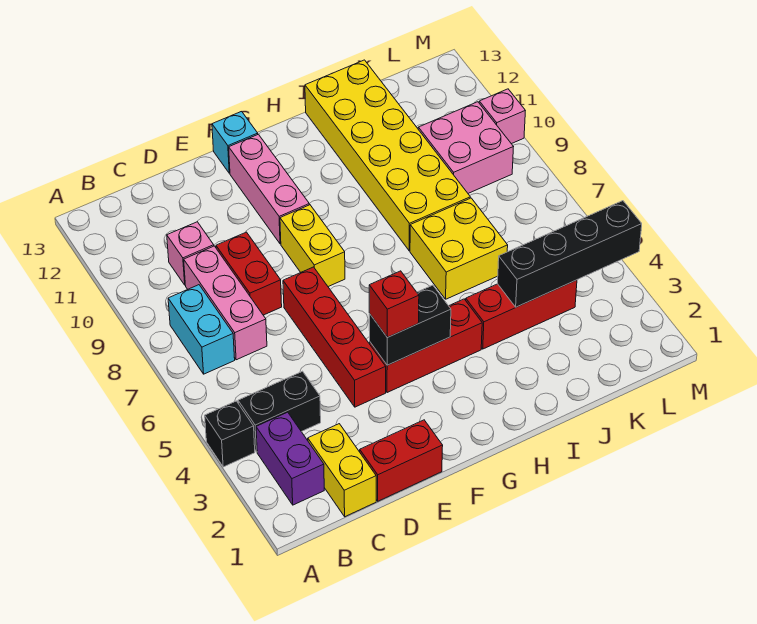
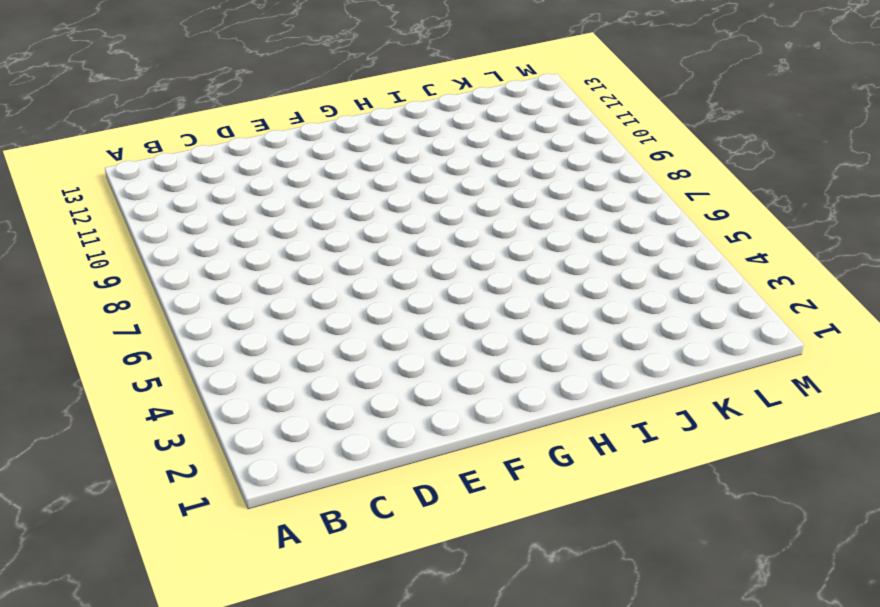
none -> black 1x1 brick [205,401,255,467]
none -> purple 1x2 brick [256,412,324,505]
none -> black 1x2 brick [238,371,321,452]

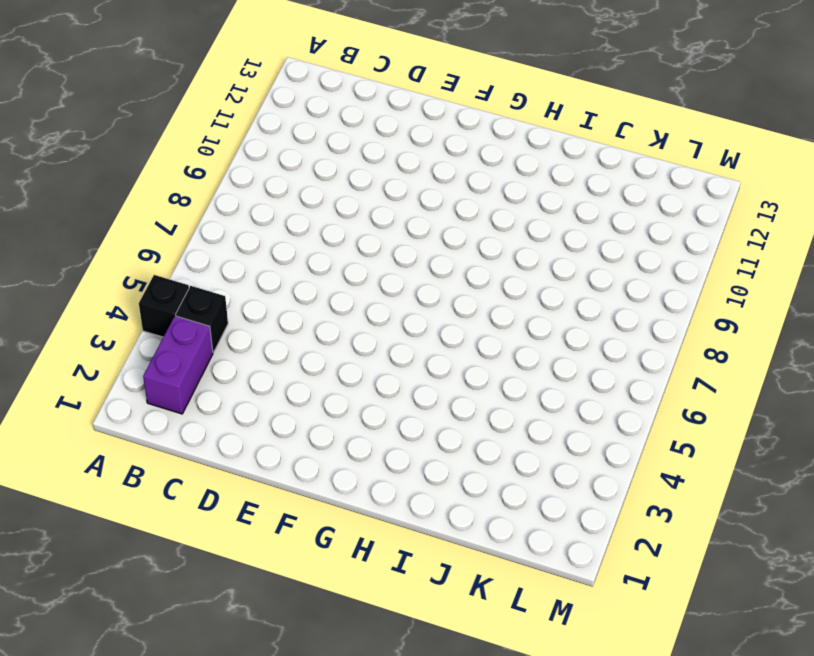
black 1x1 brick [175,286,228,352] -> black 1x2 brick [238,371,321,452]
none -> cyan 1x2 brick [168,285,235,374]
none -> yellow 1x2 brick [308,424,376,517]
none -> pink 1x3 brick [184,246,267,360]

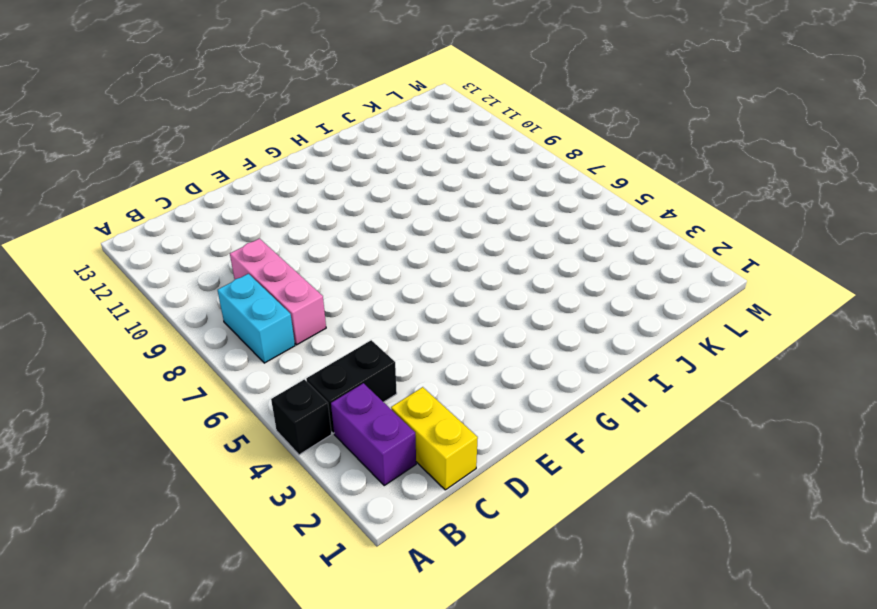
none -> pink 1x1 brick [167,222,214,285]
none -> red 1x2 brick [360,420,443,501]
none -> red 1x2 brick [216,232,282,315]

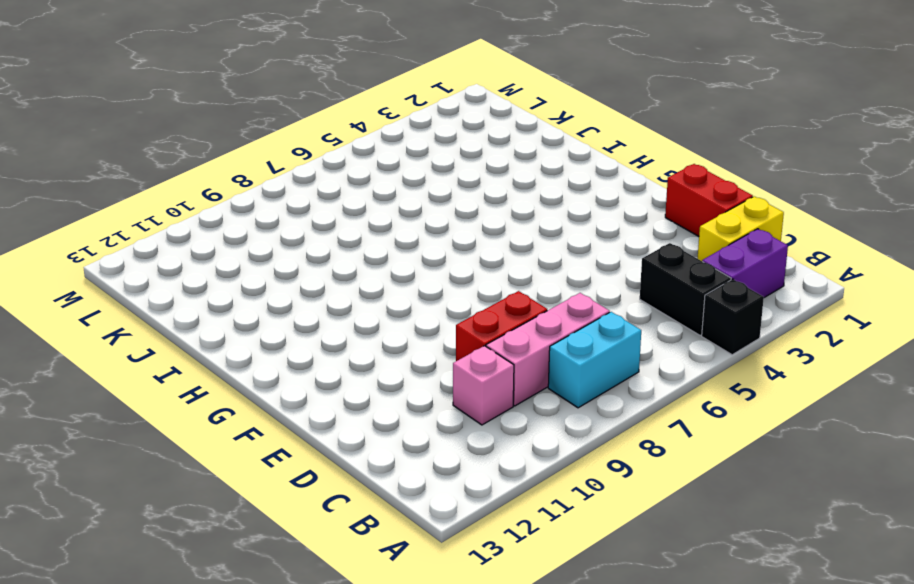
none -> red 1x4 brick [283,267,386,407]
none -> red 1x3 brick [370,299,482,393]
none -> yellow 1x2 brick [280,205,345,287]

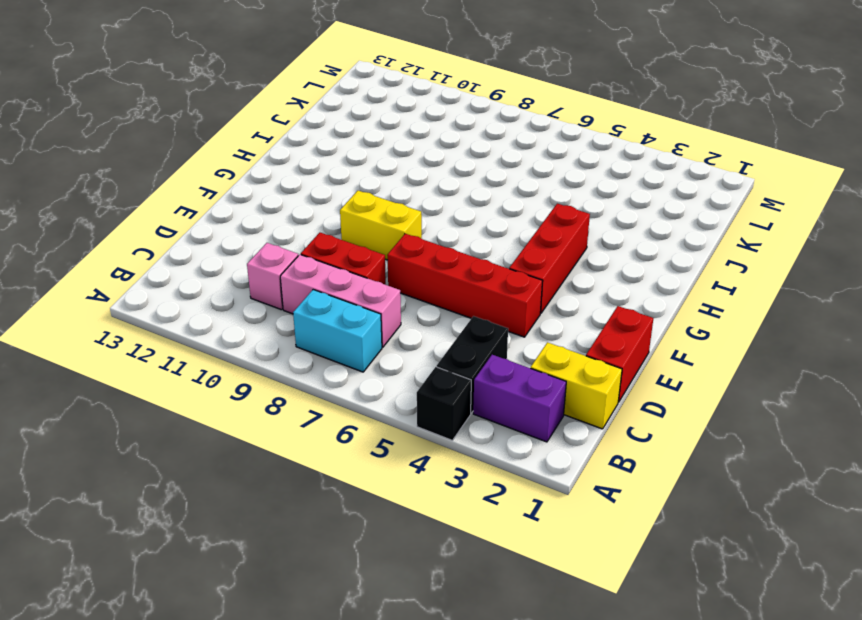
none -> pink 1x3 brick [229,134,309,244]
none -> cyan 1x1 brick [212,112,258,173]
none -> red 1x3 brick [466,280,577,349]

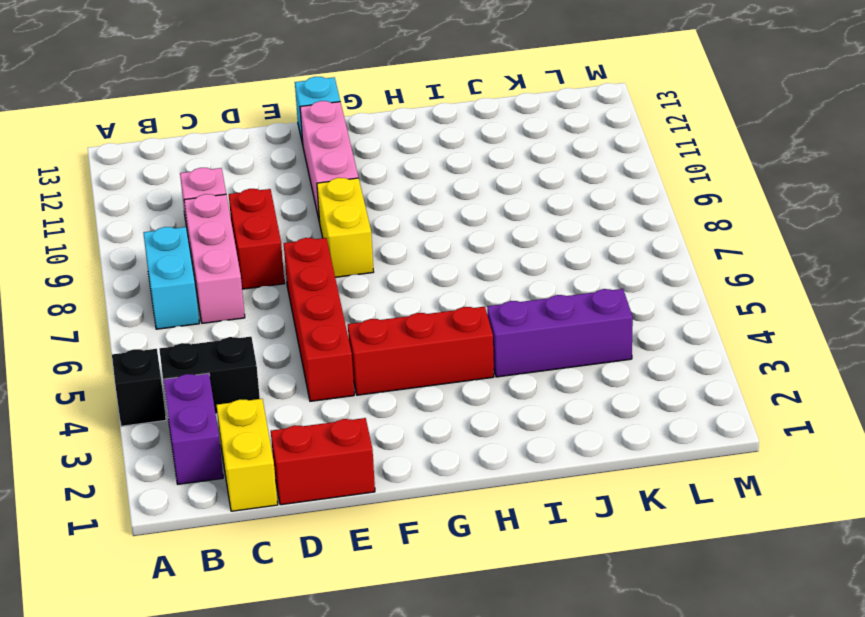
purple 1x3 brick [487,289,633,377] -> red 1x3 brick [466,280,577,349]
none -> yellow 2x2 brick [410,198,508,299]
none -> yellow 2x6 brick [305,60,470,251]
none -> pink 2x2 brick [418,102,513,193]

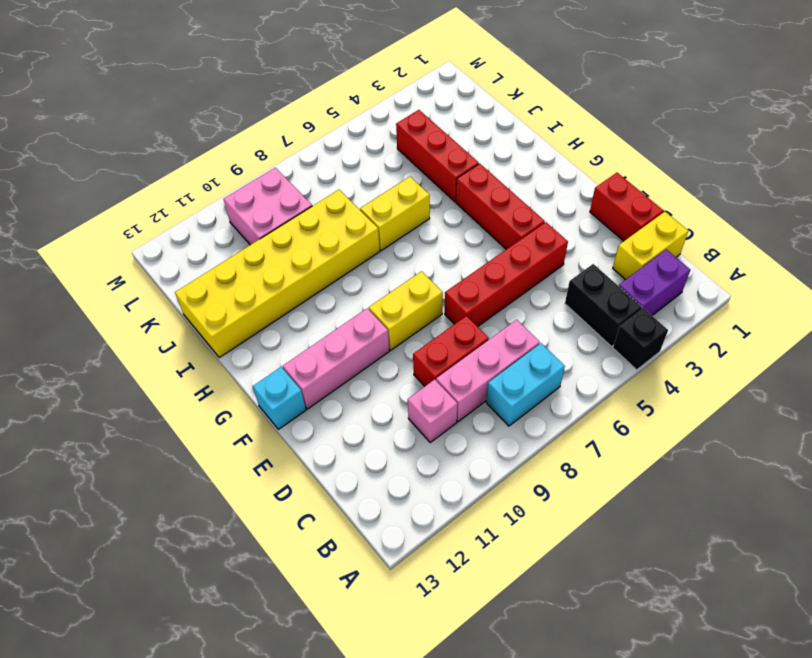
yellow 1x2 brick [360,177,430,250] -> yellow 2x2 brick [410,198,508,299]
none -> pink 1x1 brick [479,89,525,144]
none -> black 1x2 brick [369,285,451,365]
none -> black 1x4 brick [498,201,642,307]

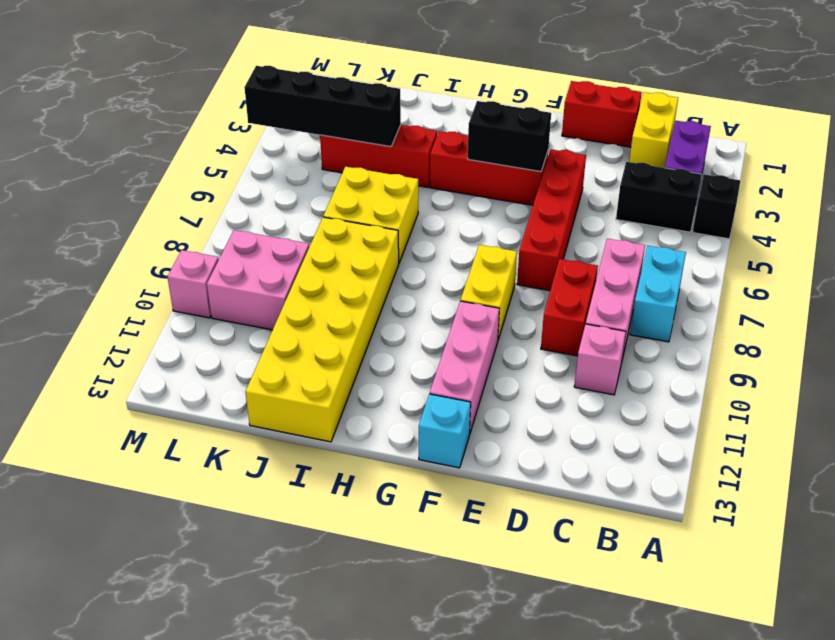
none -> red 1x1 brick [369,271,419,337]

